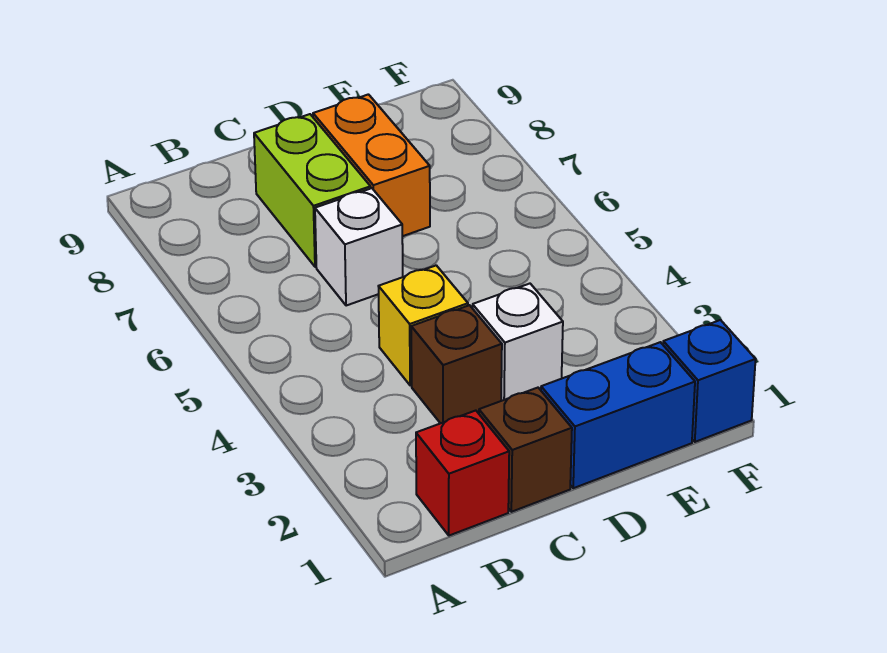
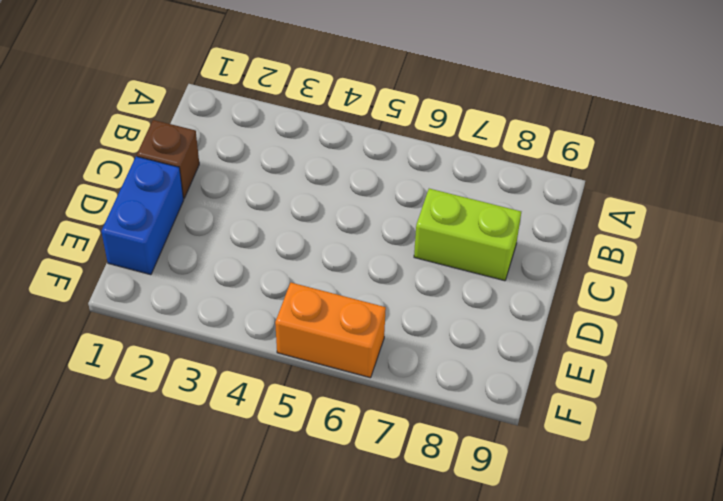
orange 1x2 brick [275,283,386,378] -> orange 1x2 brick moved to [313,94,430,236]
none -> red 1x1 brick [416,411,509,536]
none -> brown 1x1 brick [411,305,502,423]

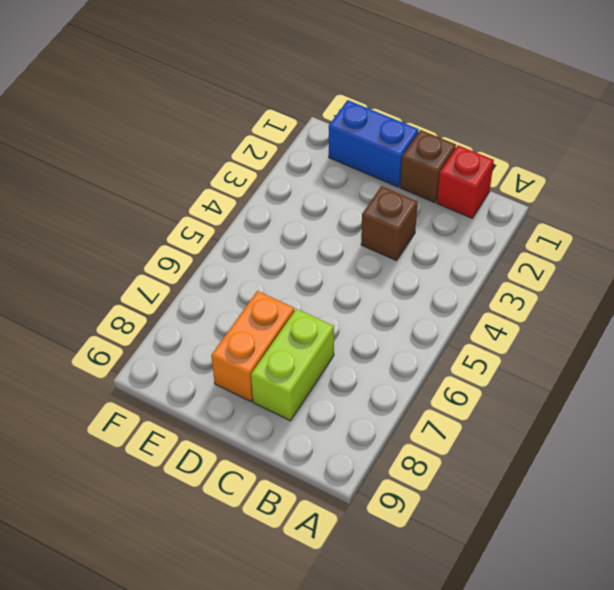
none -> yellow 1x1 brick [378,265,468,385]
none -> white 1x1 brick [315,188,403,306]

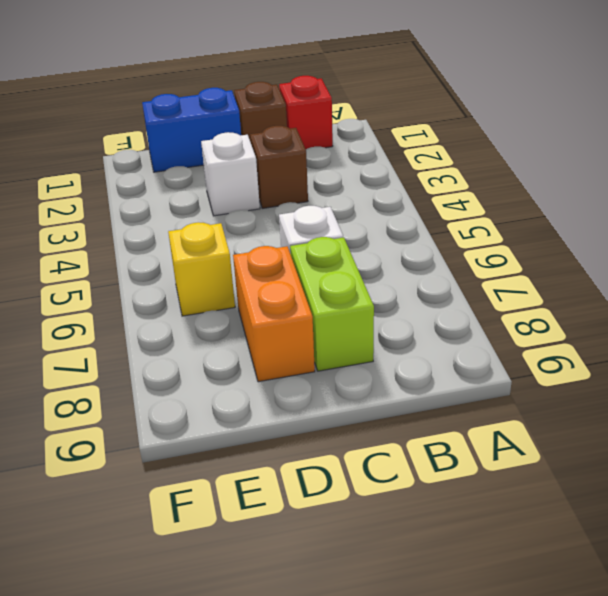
yellow 1x1 brick [168,222,235,316] -> yellow 1x1 brick moved to [378,265,468,385]
none -> blue 1x1 brick [663,320,756,442]

